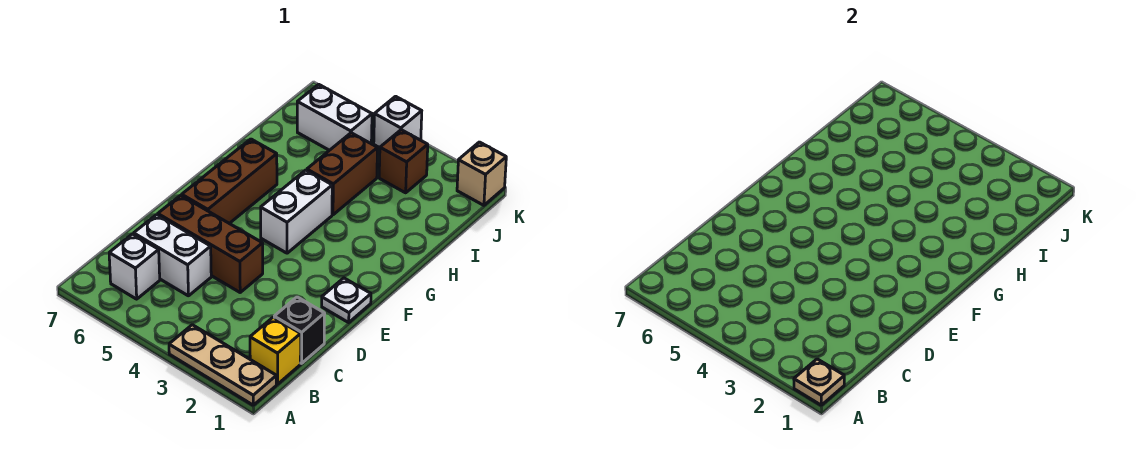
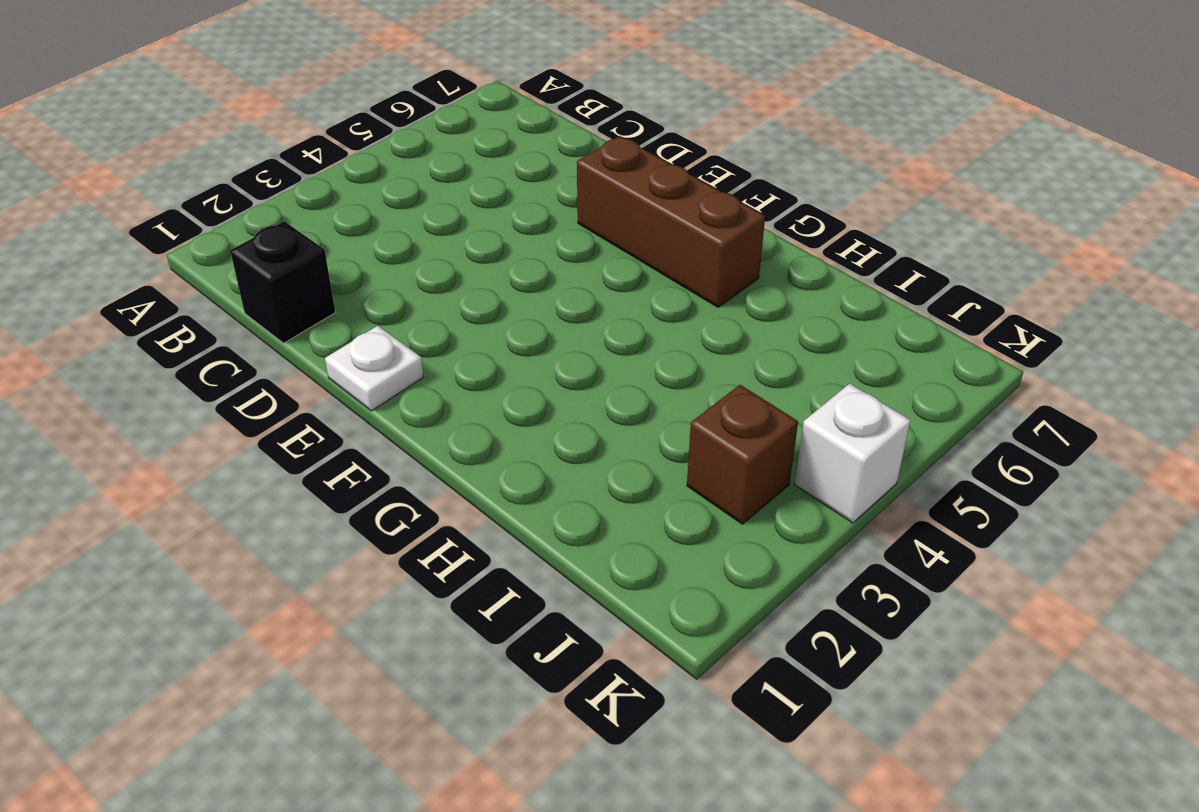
none -> tan 1x3 plate [169,325,276,405]
none -> yellow 1x1 brick [250,317,301,384]
none -> white 1x1 brick [109,234,160,299]

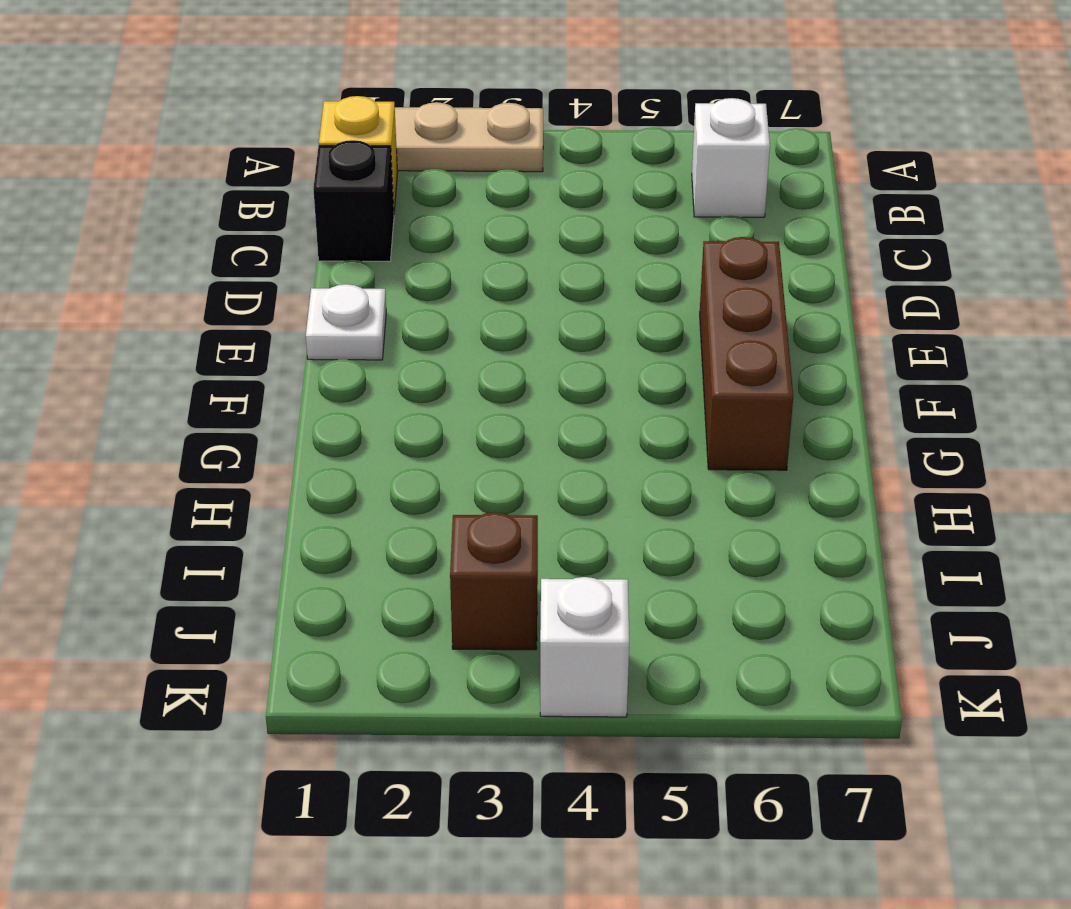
none -> white 1x2 brick [134,215,211,296]
none -> brown 1x3 brick [158,195,263,292]
none -> white 1x2 brick [261,170,332,253]

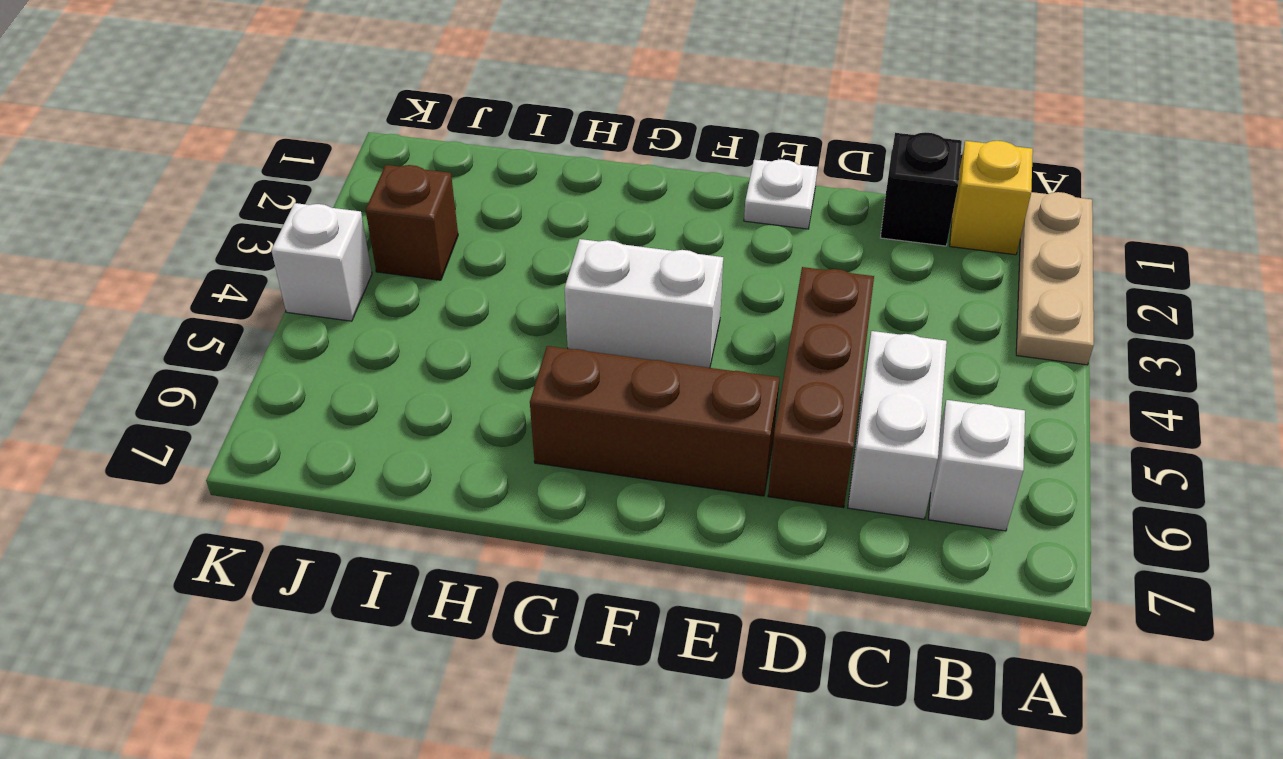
none -> brown 1x2 brick [307,133,378,215]
none -> white 1x2 brick [297,84,372,150]
none -> tan 1x1 brick [457,142,506,205]

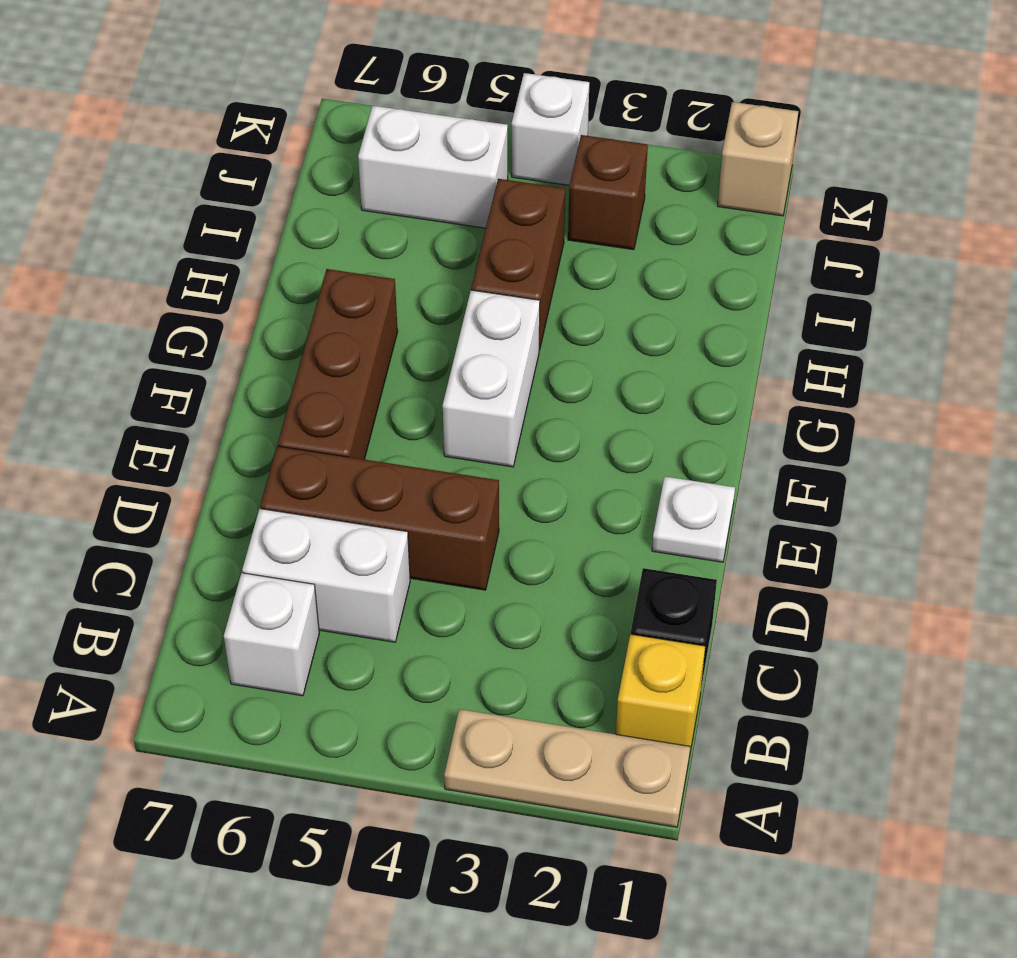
none -> tan 1x1 plate [794,359,844,405]

